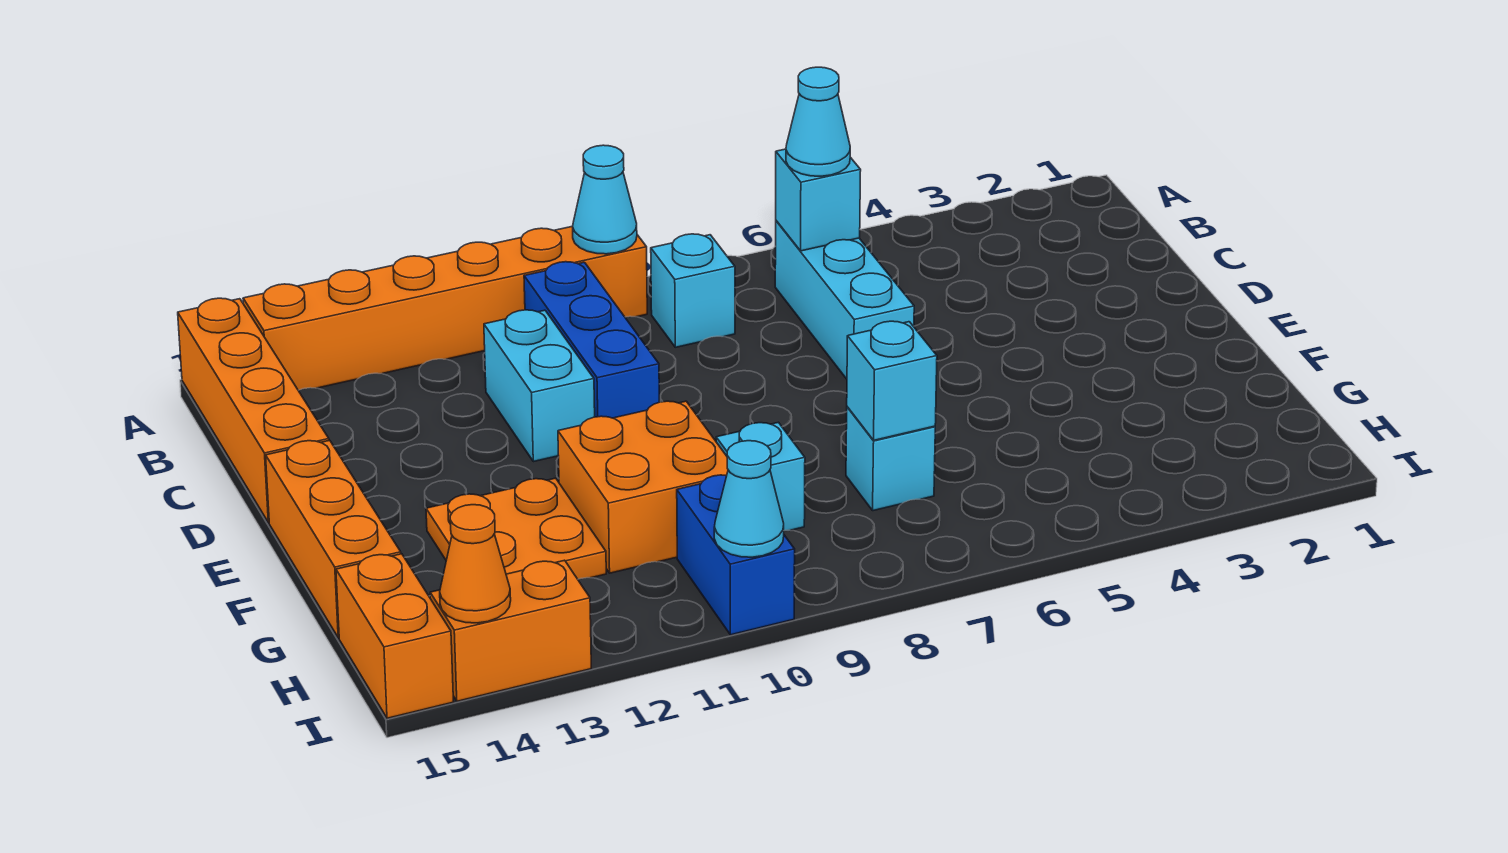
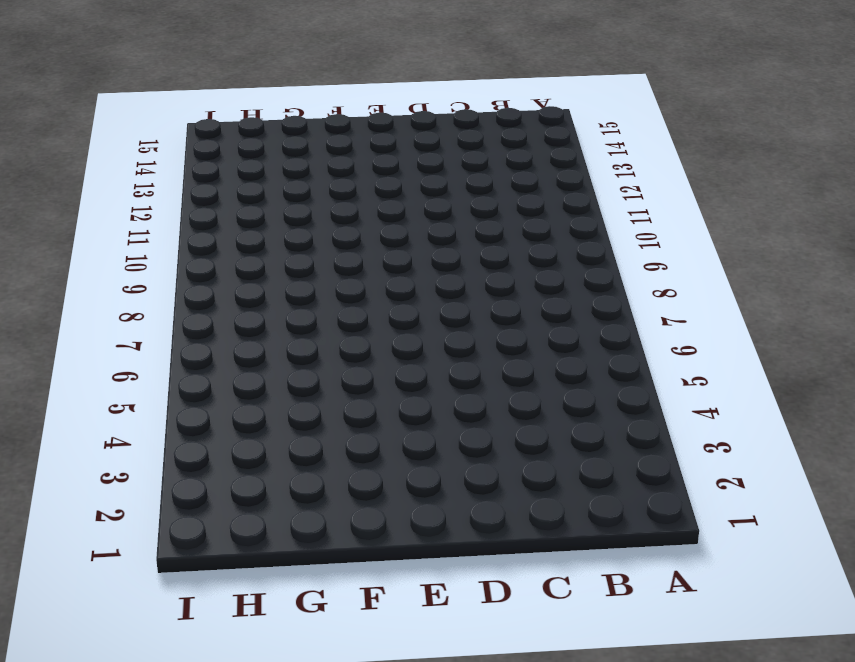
none -> orange 1x6 brick [243,226,647,390]
none -> orange 1x4 brick [178,298,329,523]
none -> cyan 1x3 brick [775,221,914,379]

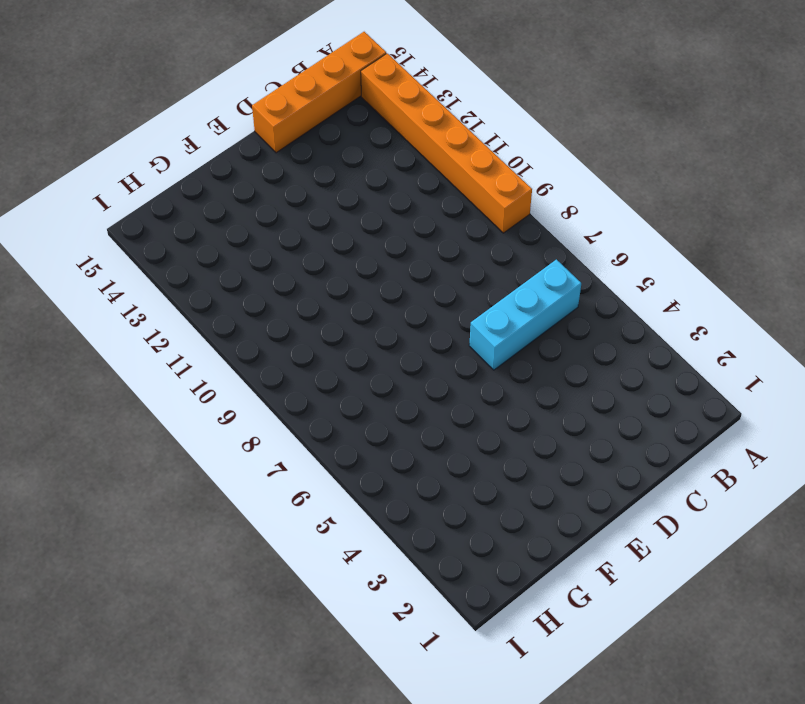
none -> cyan 1x1 brick [651,234,735,347]
none -> blue 1x3 brick [524,262,659,418]
none -> cyan 1x2 brick [484,310,595,462]

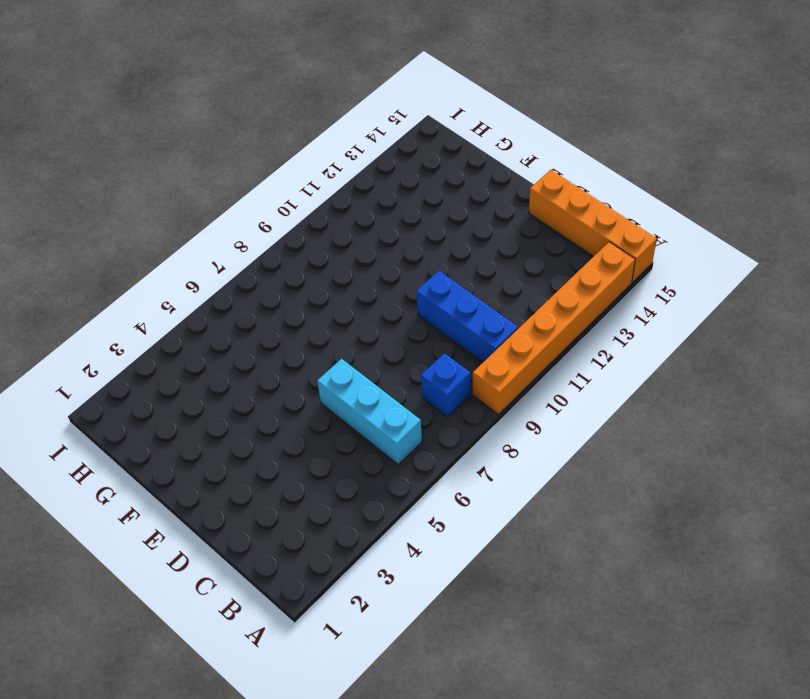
blue 1x1 brick [421,353,470,417] -> cyan 1x1 brick [651,234,735,347]
none -> cyan 1x2 brick [484,310,595,462]
none -> orange 1x3 brick [266,440,401,638]
none -> orange 2x2 brick [558,401,728,573]

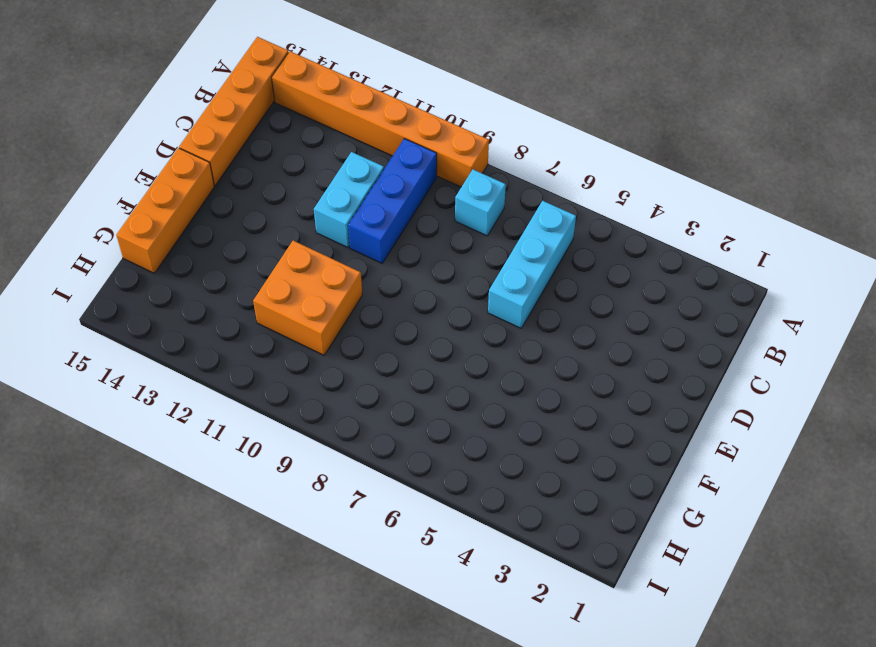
none -> orange 2x2 plate [426,478,606,579]
none -> cyan 1x1 brick [846,407,935,511]
none -> cyan 1x1 brick [716,422,805,531]

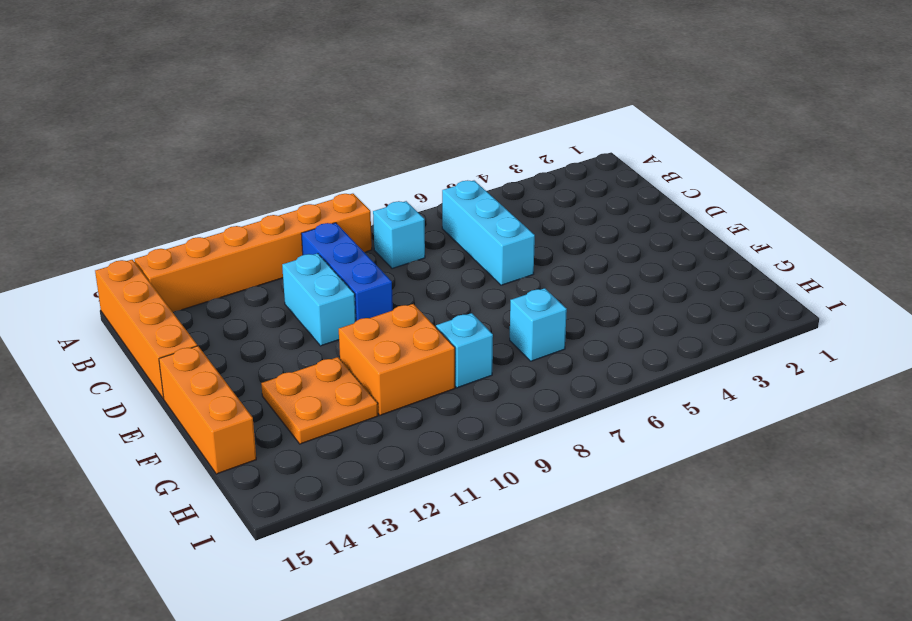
none -> blue 1x2 brick [677,475,795,635]
none -> orange 1x2 brick [336,554,454,718]
none -> orange 1x2 brick [430,560,591,701]

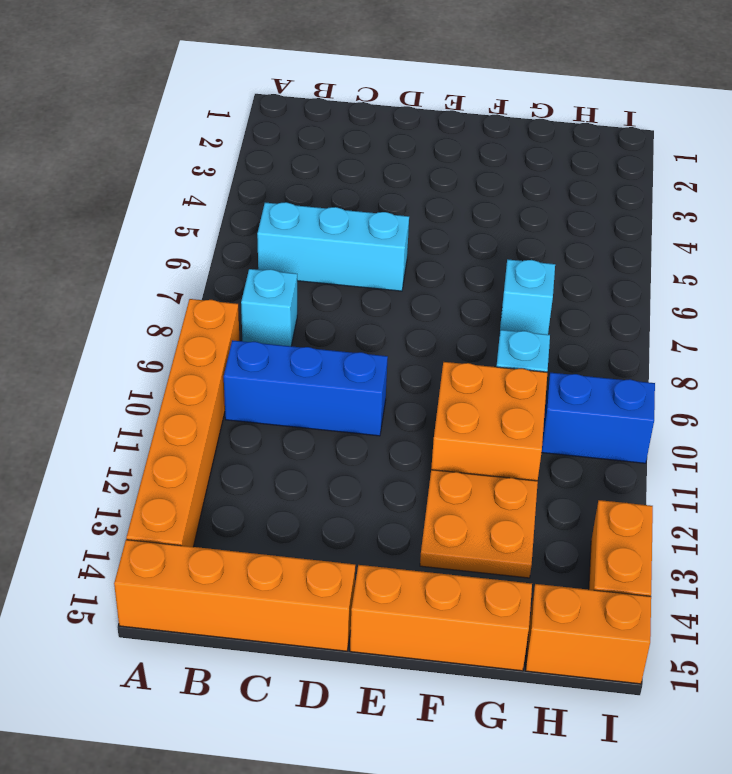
none -> cyan 1x2 brick [484,310,595,462]
none -> cyan 1x1 cone [573,145,637,254]
none -> cyan 1x1 brick [776,149,861,251]

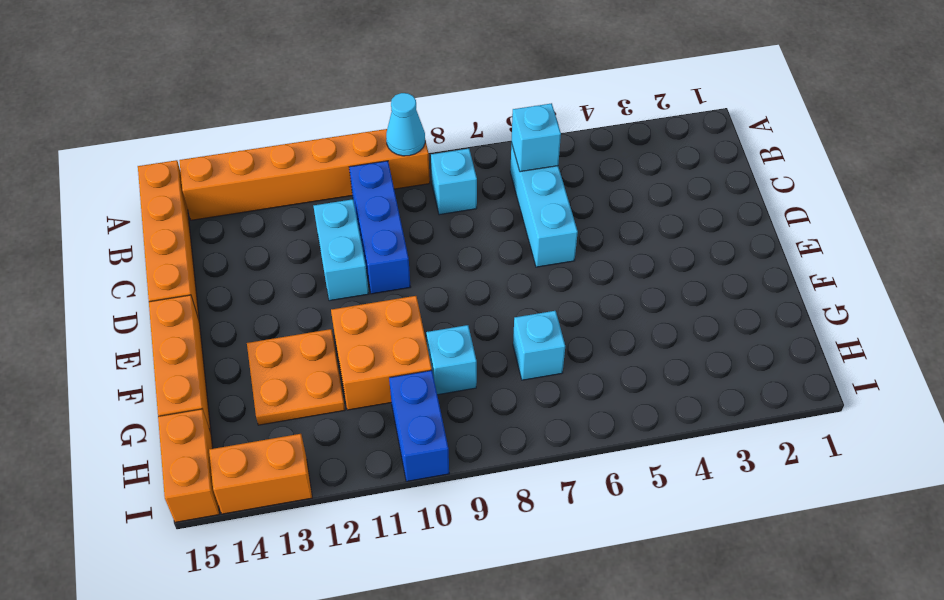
none -> cyan 1x1 brick [847,321,937,440]
none -> cyan 1x1 cone [714,441,784,557]
none -> orange 1x1 cone [440,505,511,623]

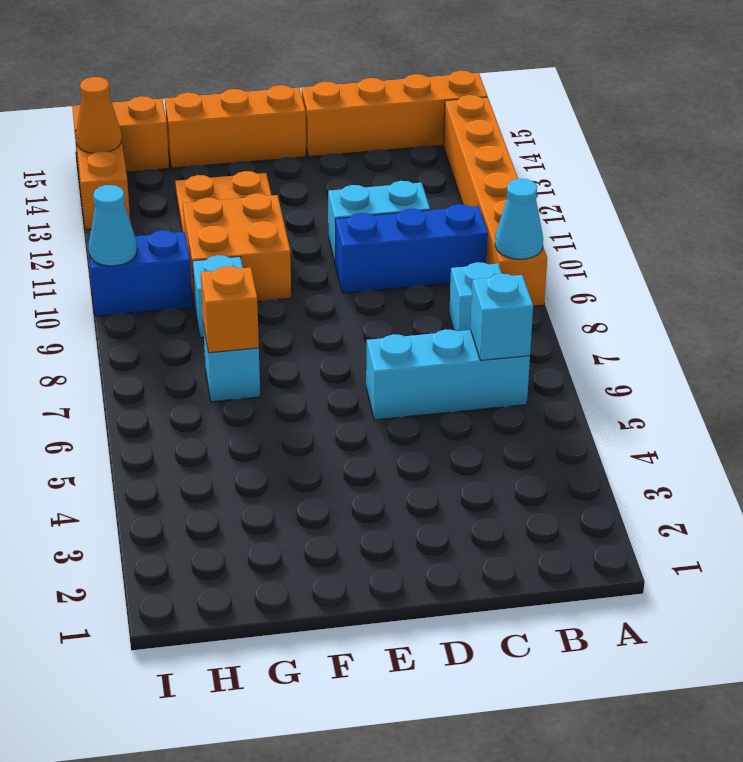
orange 1x1 brick [201,266,259,353] -> cyan 1x1 brick [847,321,937,440]
none -> cyan 1x1 cone [786,67,850,176]

